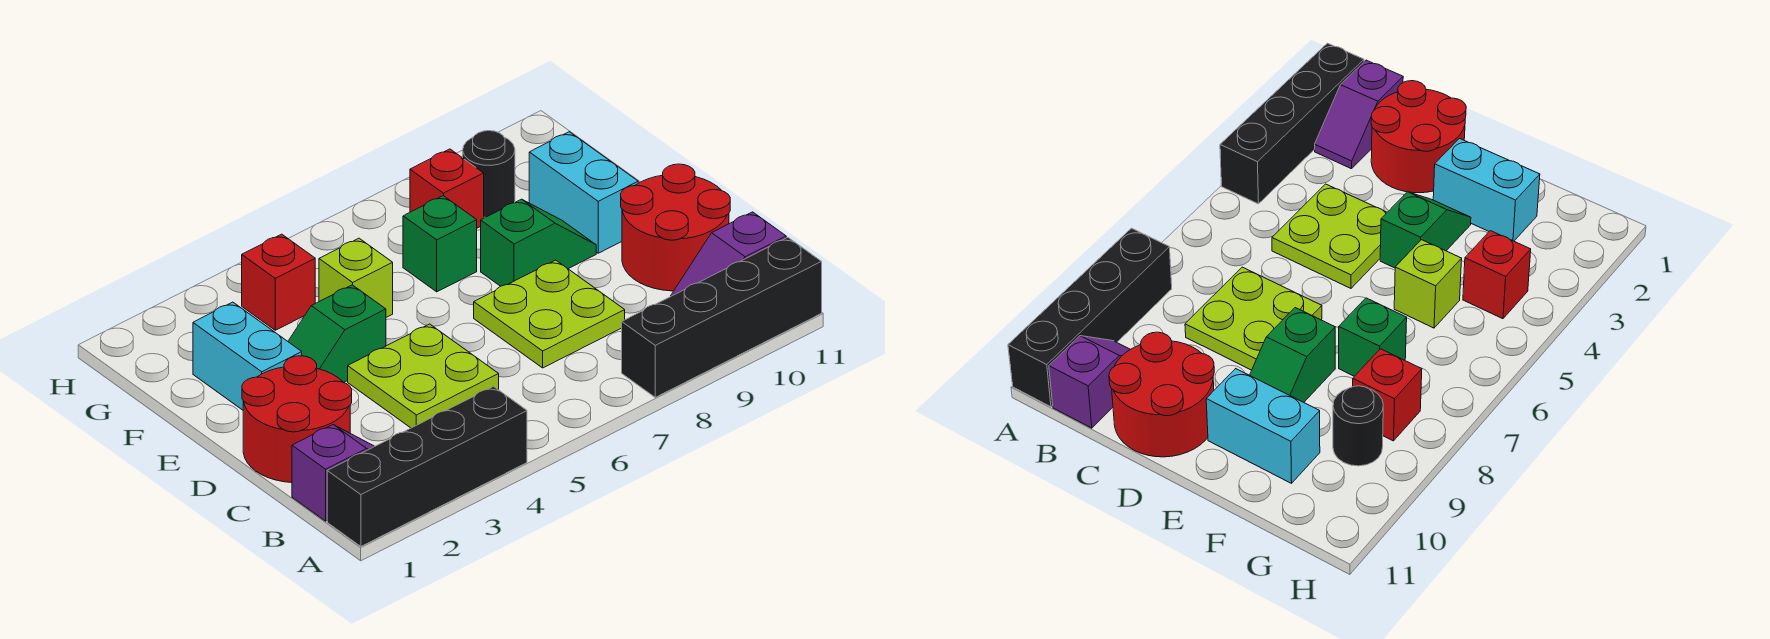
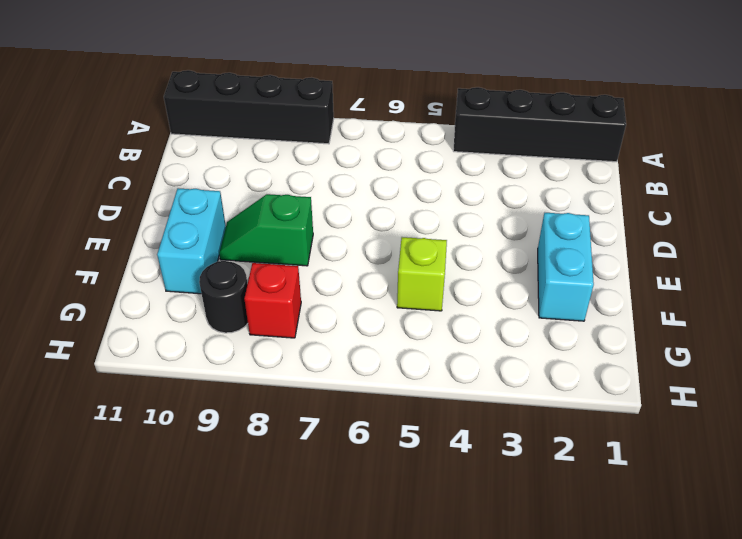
none -> purple 1x2 slope [292,425,374,521]
none -> purple 1x2 slope [671,212,786,296]
none -> red 2x2 round brick [242,356,352,483]

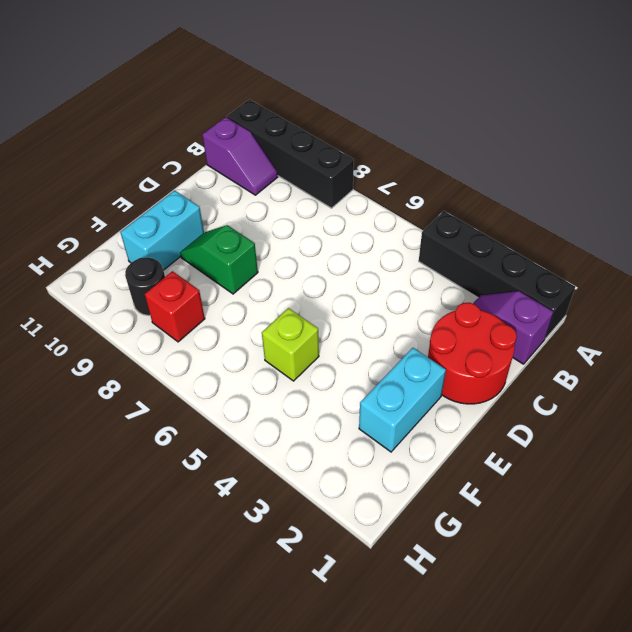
none -> lime 2x2 plate [348,324,499,428]
none -> lime 2x2 plate [474,260,625,368]
none -> red 2x2 round brick [621,164,730,291]

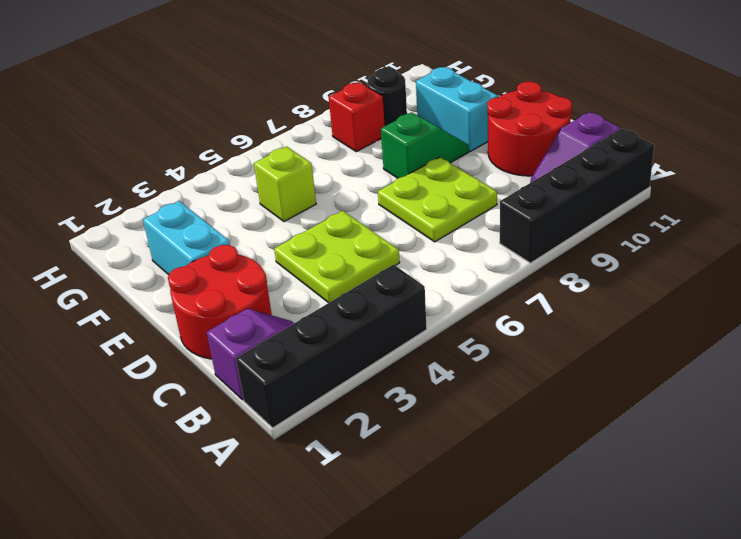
none -> green 1x2 slope [288,285,386,382]
none -> green 1x1 brick [403,196,477,292]
none -> red 1x1 brick [242,234,315,330]

